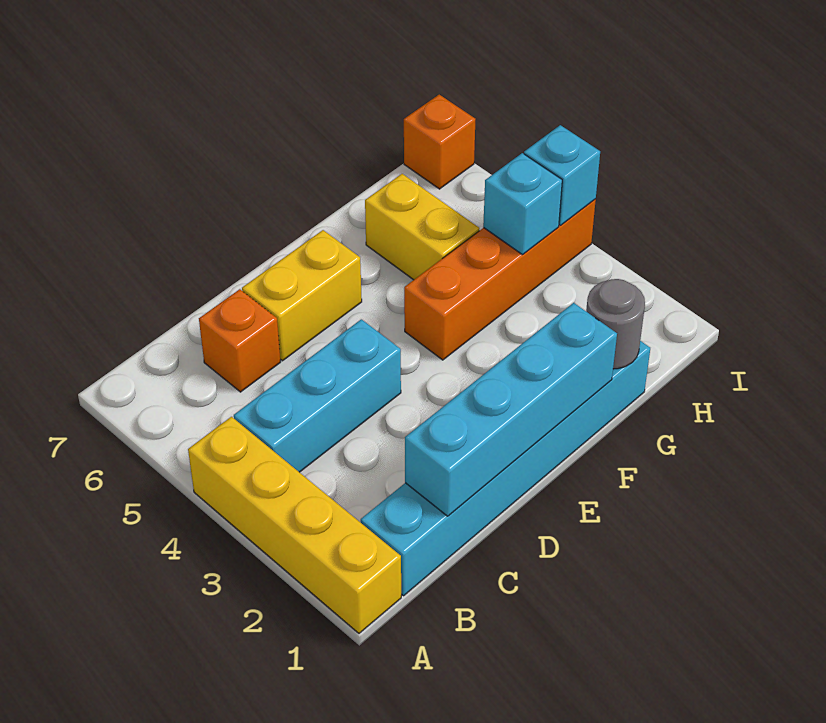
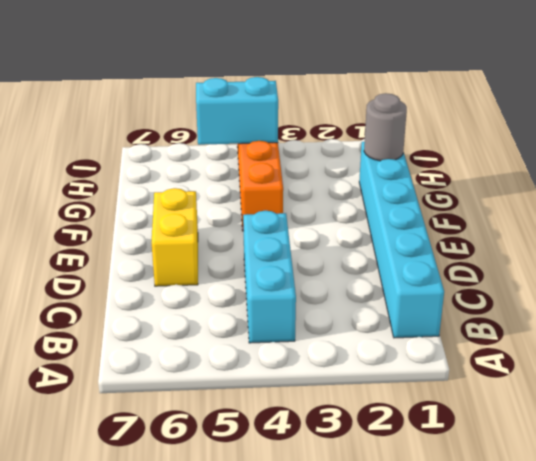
cyan 1x2 brick [196,77,278,145] -> cyan 1x1 brick [483,153,562,255]
none -> yellow 1x4 brick [188,417,401,633]
none -> orange 1x1 brick [199,289,280,392]
none -> yellow 1x2 brick [365,174,479,280]

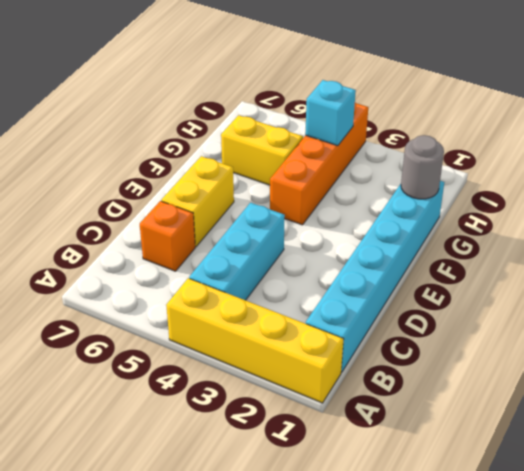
none -> orange 1x1 brick [404,95,475,189]
none -> cyan 1x4 brick [405,303,617,516]
none -> cyan 1x1 brick [524,125,600,225]

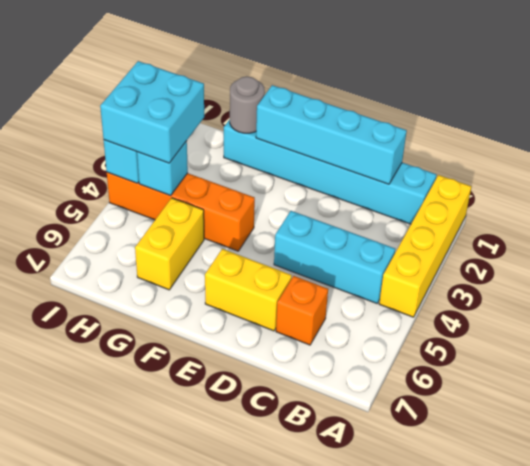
cyan 2x2 brick [100,61,204,163] -> none
none -> orange 1x1 brick [404,95,475,189]

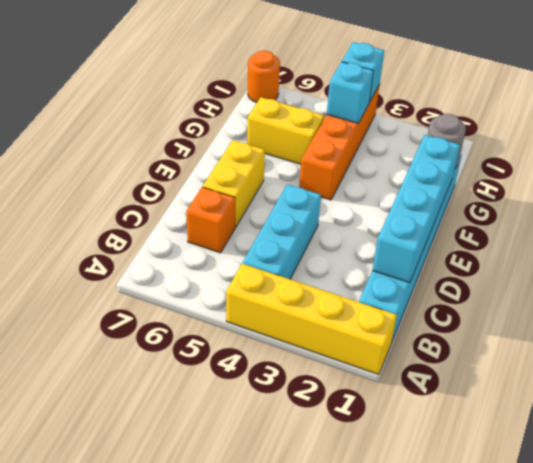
orange 1x1 round brick [248,51,280,102] -> orange 1x1 brick [404,95,475,189]

